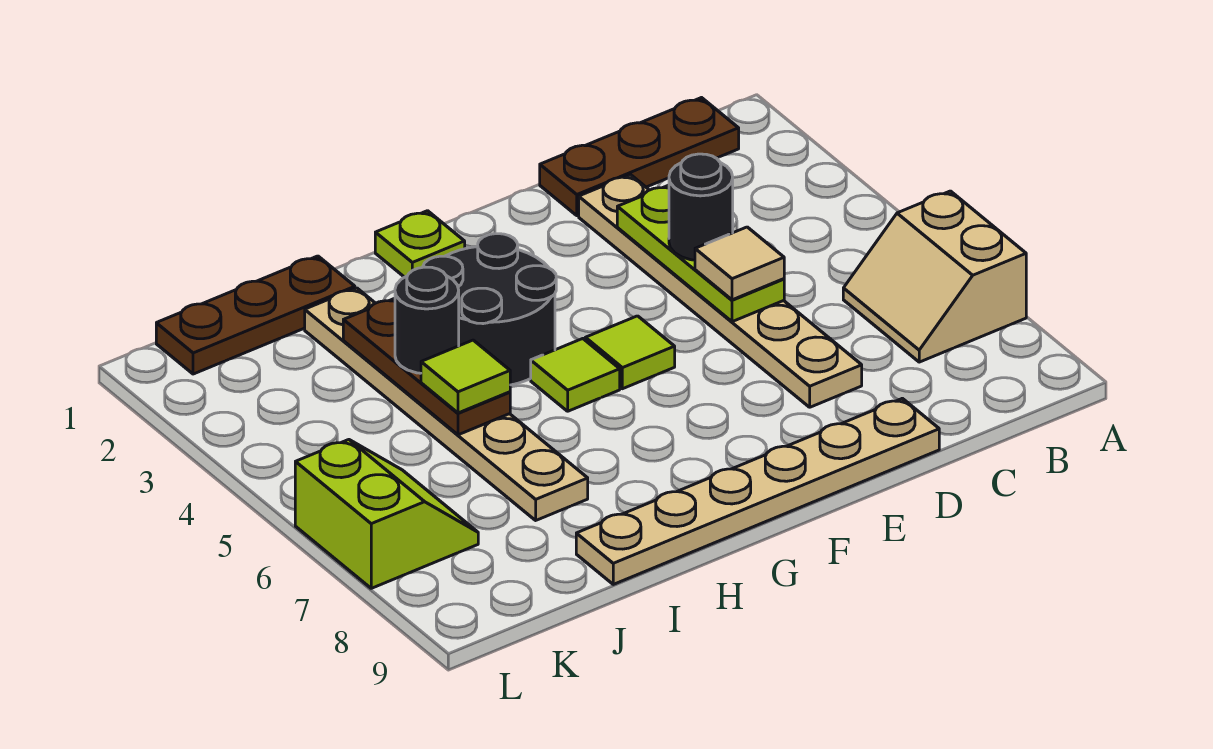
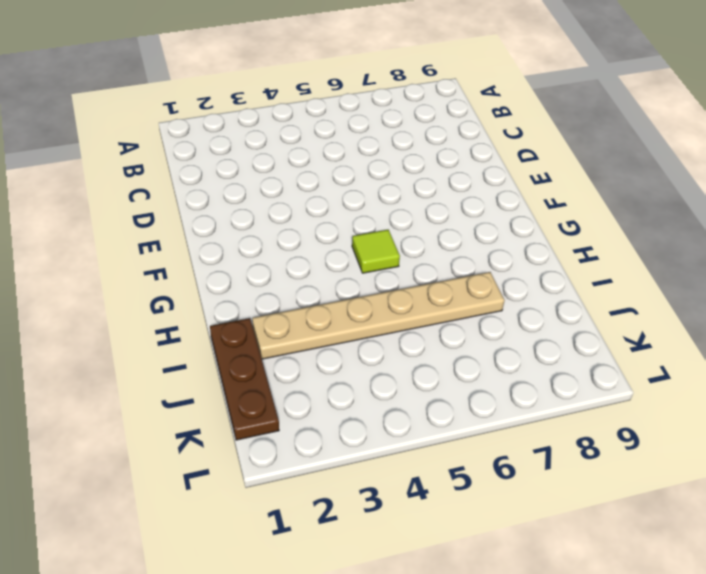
none -> tan 2x2 slope [843,191,1026,362]
none -> brown 1x3 plate [540,98,739,216]
none -> tan 1x6 plate [579,175,862,407]

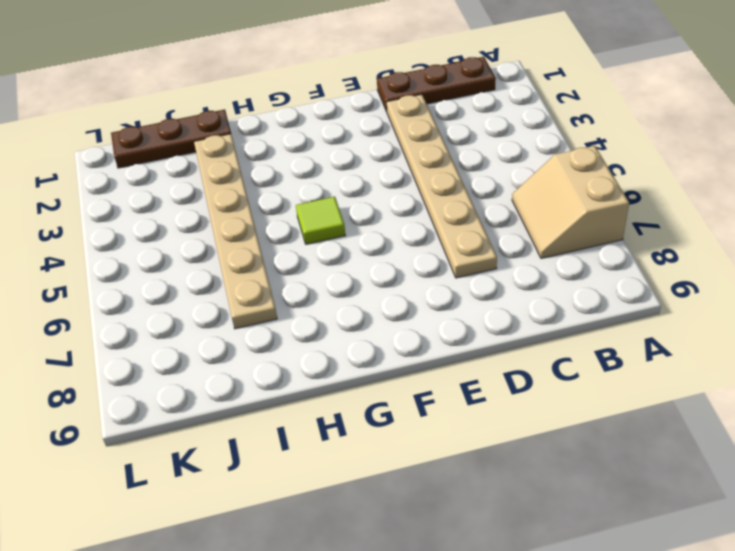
none -> tan 1x6 plate [576,398,939,584]
none -> lime 1x1 tile [585,316,675,389]
none -> lime 1x1 plate [375,211,465,277]

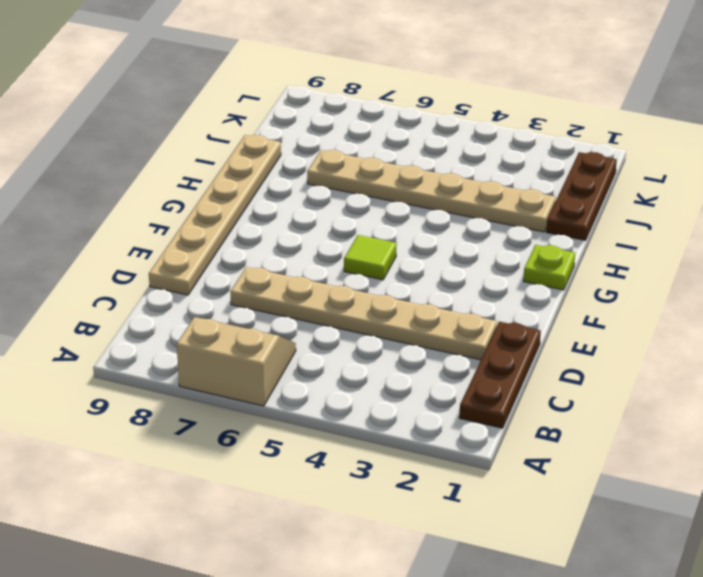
none -> black 2x2 round brick [423,234,556,385]
none -> lime 1x1 tile [531,339,620,411]
none -> lime 2x2 slope [295,440,478,588]

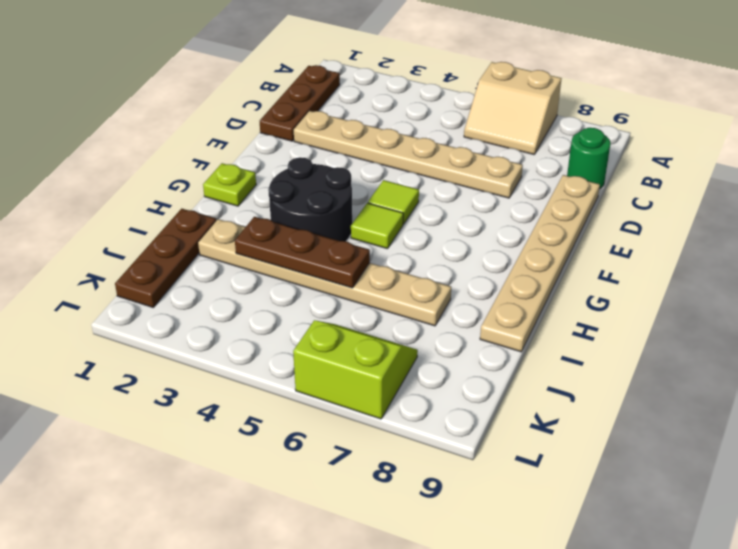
green 1x1 round brick [567,128,611,189] -> none
none -> lime 1x3 plate [617,185,784,322]
none -> black 1x1 round brick [669,154,733,260]
none -> tan 1x1 tile [695,227,784,300]

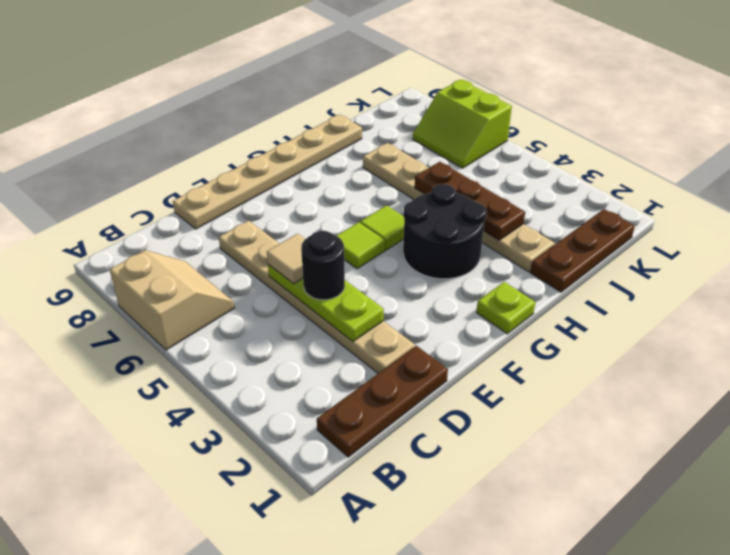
none -> black 1x1 round brick [395,267,459,373]
none -> lime 1x1 tile [421,340,510,413]

